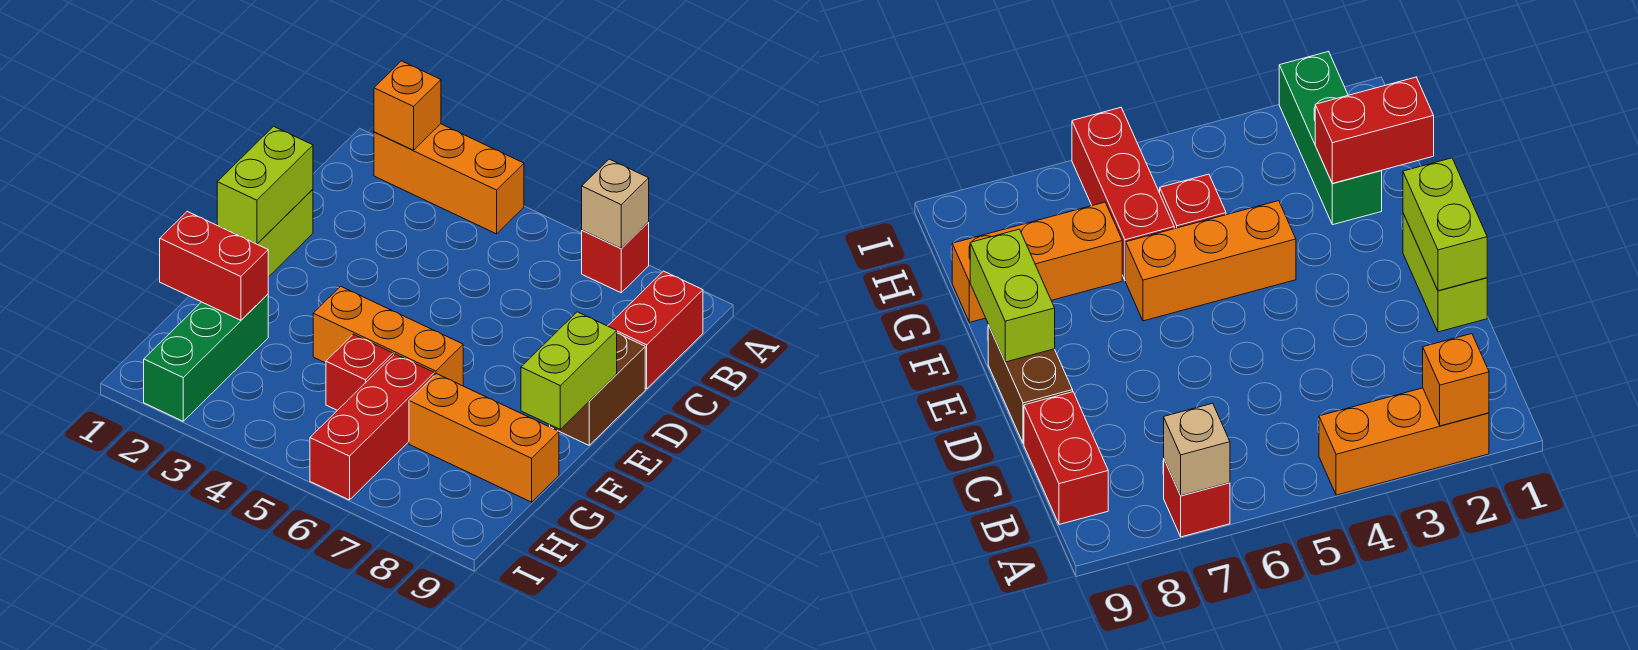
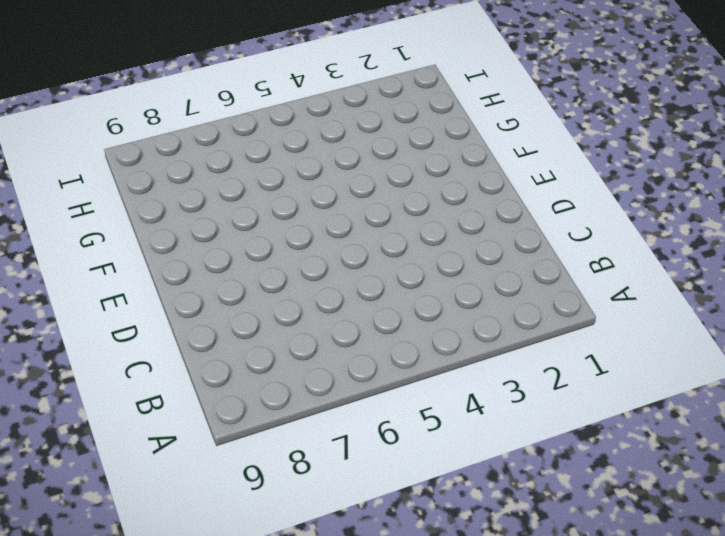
none -> orange 1x3 brick [374,124,524,234]
none -> red 1x1 brick [582,222,649,293]
none -> red 1x2 brick [608,271,703,389]

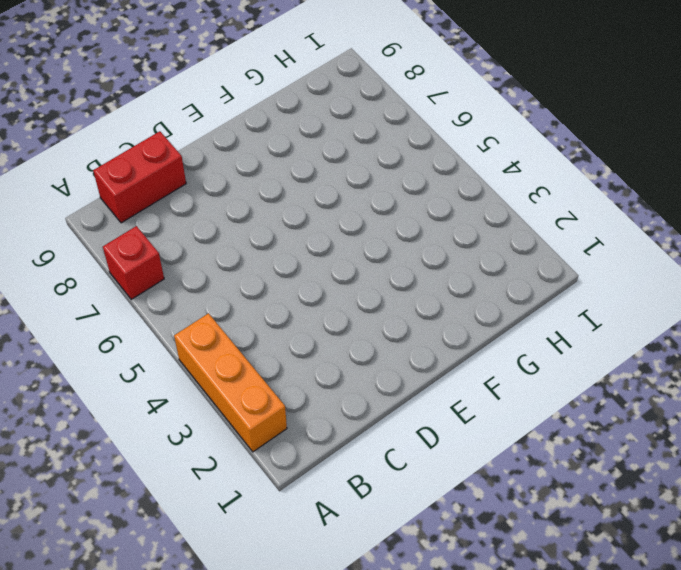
none -> lime 1x2 brick [257,189,313,277]
none -> brown 1x2 brick [550,333,645,445]
none -> orange 1x3 brick [313,286,463,386]

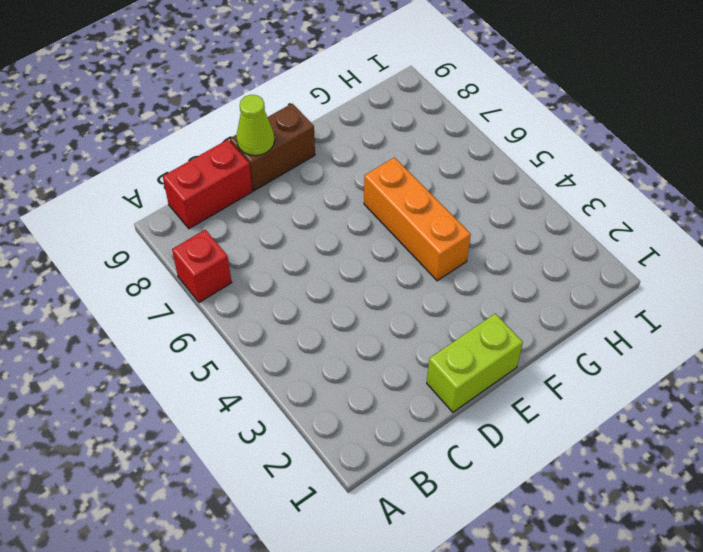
lime 1x1 cone [236,95,275,156] -> none
none -> orange 1x3 brick [374,124,524,234]
none -> green 1x3 brick [144,294,268,421]
none -> red 1x1 brick [326,334,393,410]

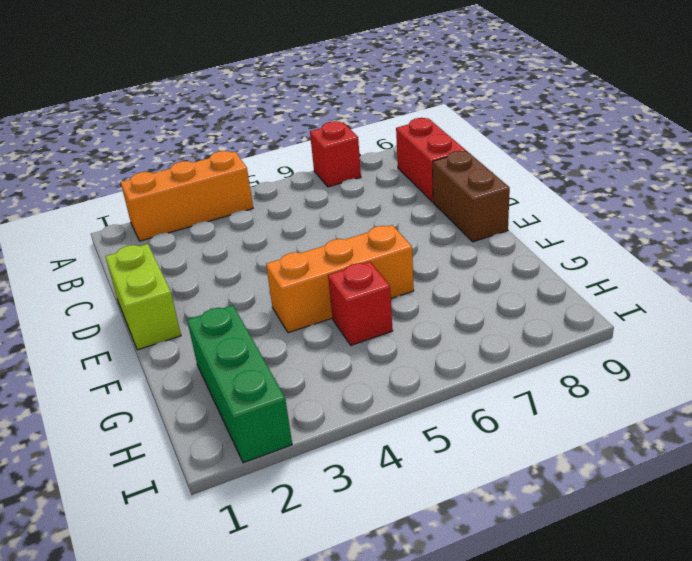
none -> red 1x3 brick [310,354,434,500]
none -> orange 1x3 brick [409,374,559,502]
none -> orange 1x1 brick [374,61,441,150]

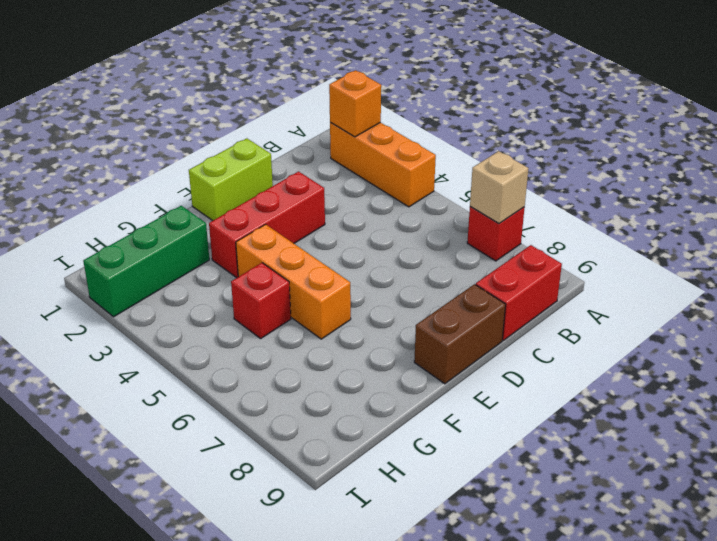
red 1x3 brick [209,172,325,278] -> red 1x3 brick moved to [310,354,434,500]
none -> orange 1x3 brick [409,374,559,502]
none -> lime 1x2 brick [217,126,313,244]
none -> lime 1x2 brick [521,312,617,429]

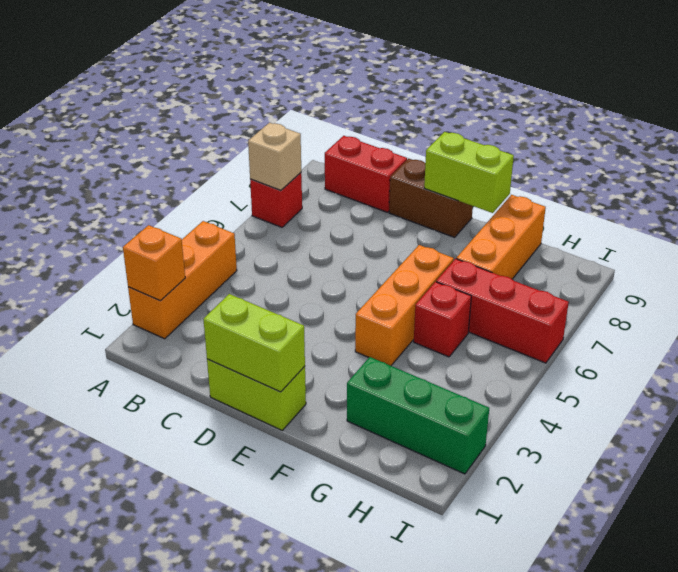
none -> red 1x2 brick [160,211,268,320]

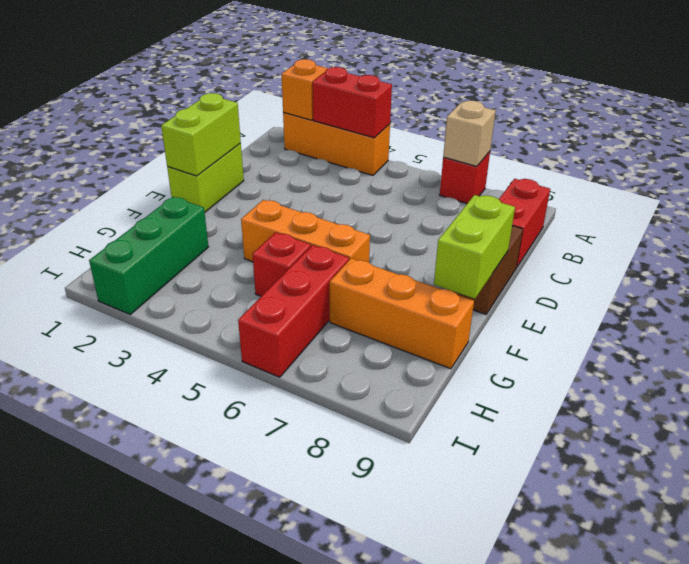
red 1x2 brick [312,67,392,138] -> red 1x2 brick moved to [160,211,268,320]

